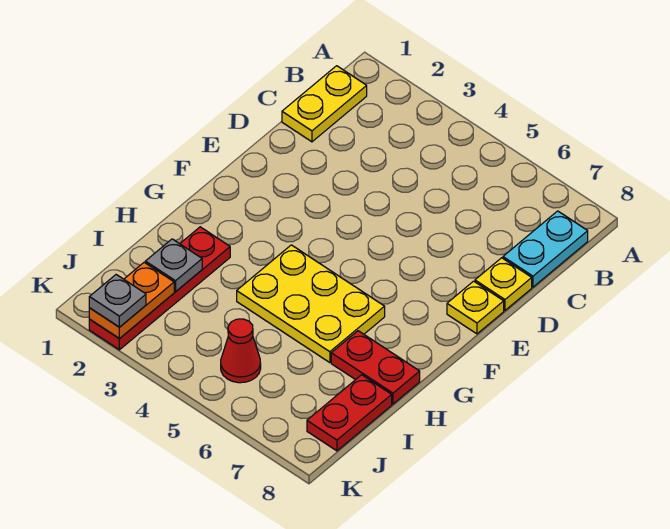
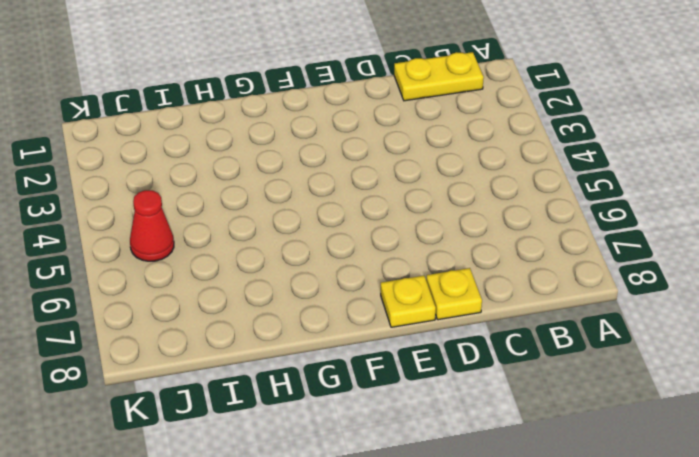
none -> cyan 1x2 plate [503,211,588,287]
none -> yellow 2x3 plate [237,245,385,363]
none -> red 1x4 plate [89,227,230,350]

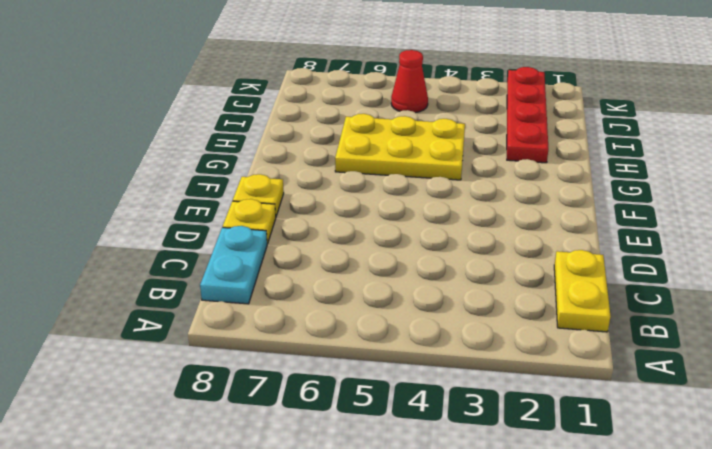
none -> red 1x2 plate [331,331,420,404]
none -> red 1x2 plate [307,375,392,451]
none -> grey 1x1 plate [145,239,202,292]

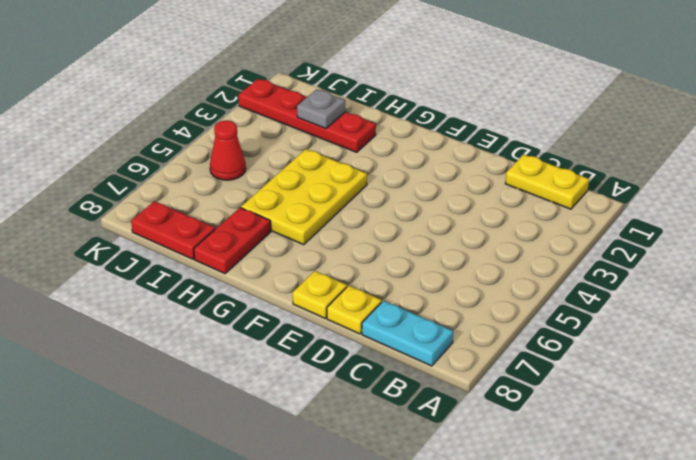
none -> orange 1x2 plate [89,262,174,339]
none -> grey 1x1 plate [89,275,146,327]

